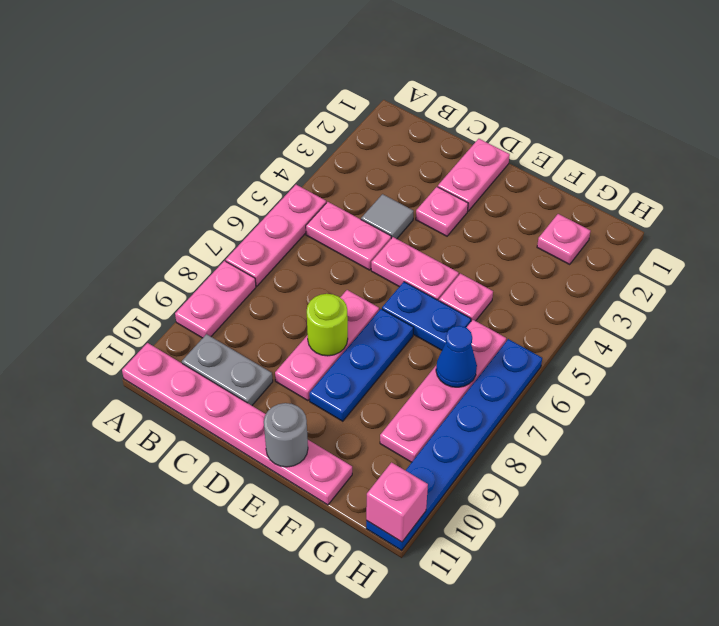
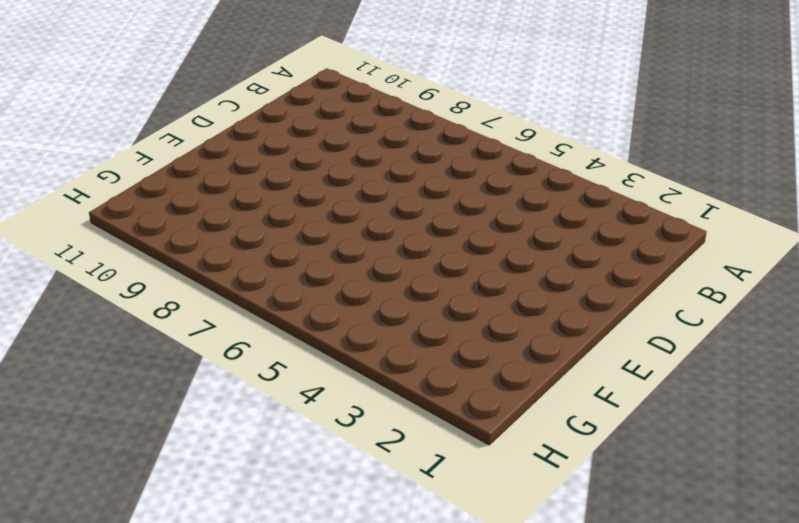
none -> pink 1x3 plate [226,185,326,286]
none -> pink 1x2 plate [175,261,256,338]
none -> pink 1x6 plate [122,343,352,505]

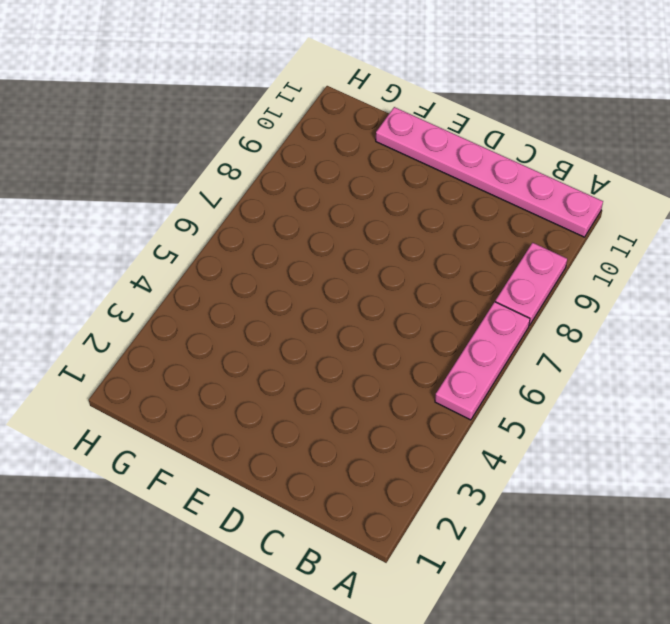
none -> pink 1x2 plate [306,202,391,270]
none -> grey 1x2 plate [182,334,273,405]
none -> grey 1x1 tile [361,194,414,239]

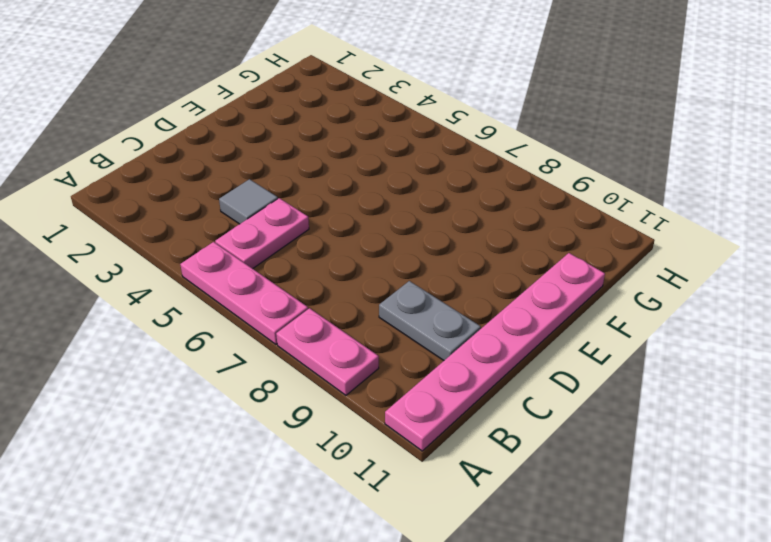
grey 1x2 plate [379,281,481,360] -> grey 1x2 plate turned to [182,334,273,405]
none -> pink 1x2 plate [438,139,510,211]
none -> pink 1x1 plate [416,187,468,236]
none -> pink 1x2 plate [371,237,459,301]

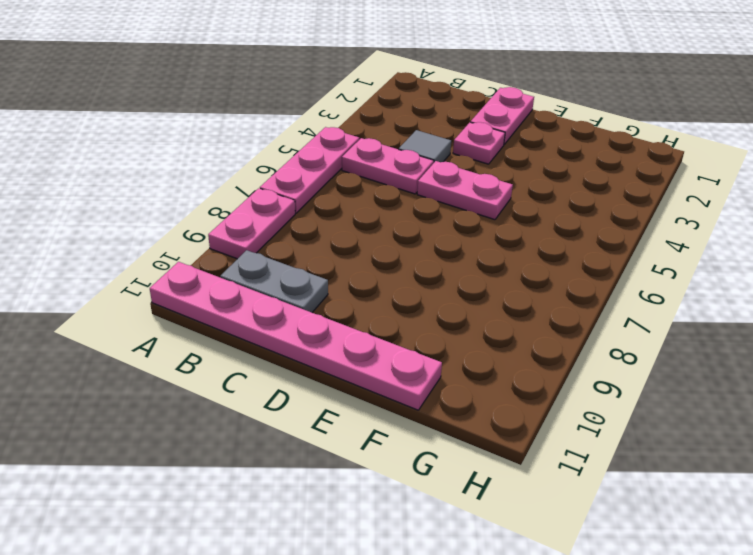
none -> pink 1x3 plate [275,290,379,401]
none -> blue 1x2 plate [382,282,471,350]
none -> blue 1x3 plate [309,309,414,421]

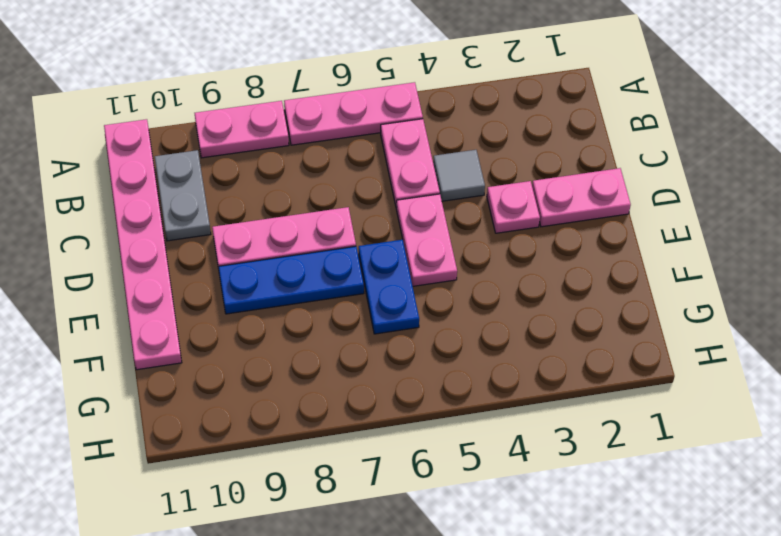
none -> pink 1x1 plate [439,274,493,321]
none -> pink 1x1 plate [537,214,591,264]
none -> pink 1x4 plate [380,320,506,462]

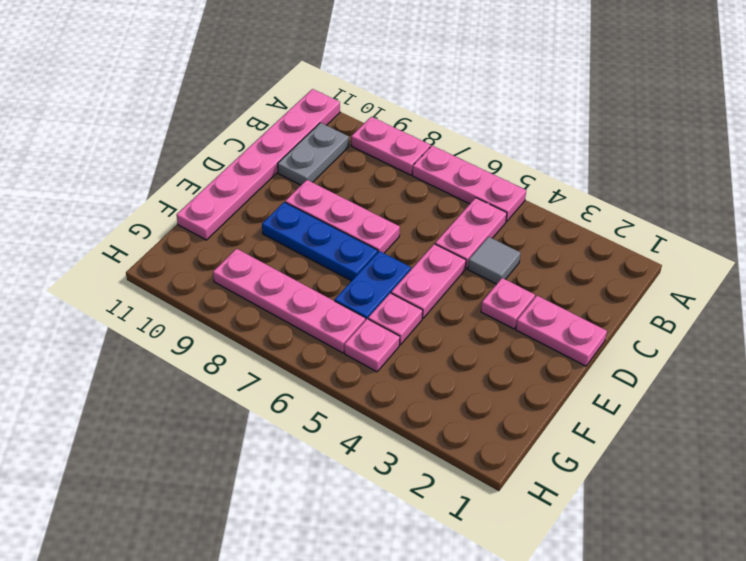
pink 1x1 plate [344,319,400,372] -> pink 1x1 plate moved to [537,214,591,264]
none -> blue 1x6 plate [366,339,542,550]
none -> lime 1x1 round brick [307,294,348,356]
none -> grey 1x1 round brick [264,403,308,467]

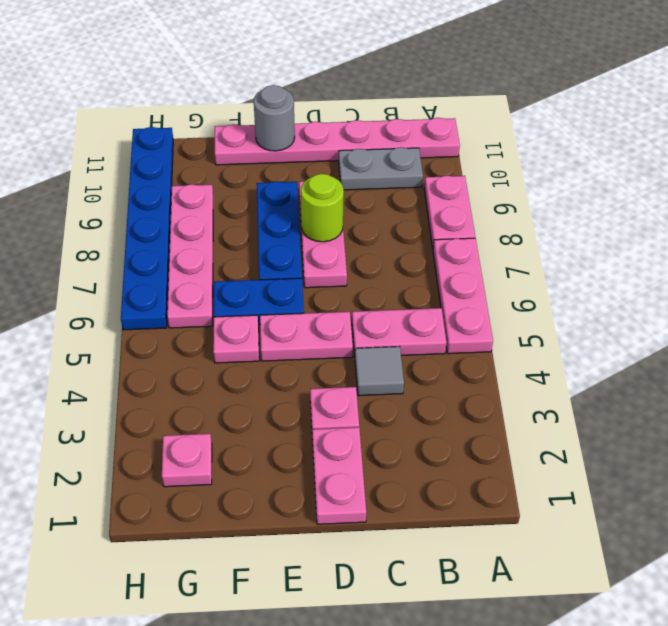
none -> blue 1x1 cone [436,326,477,387]
none -> pink 1x1 brick [366,462,428,542]

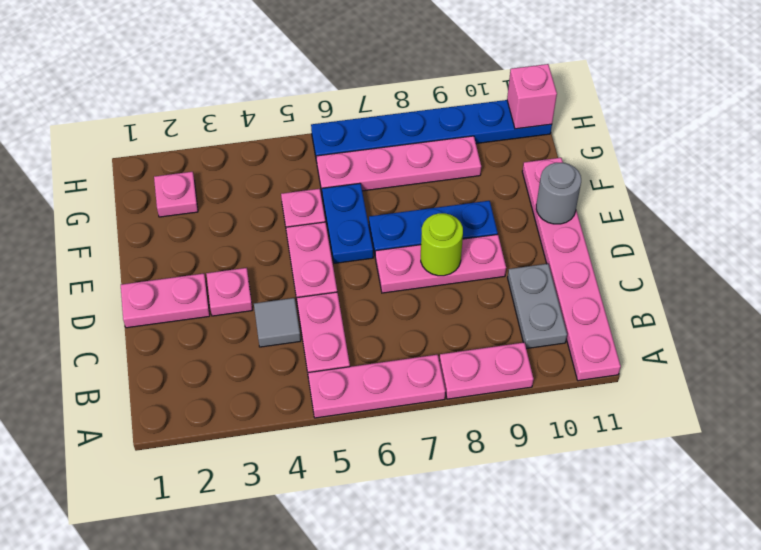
none -> blue 1x1 cone [436,326,477,387]

